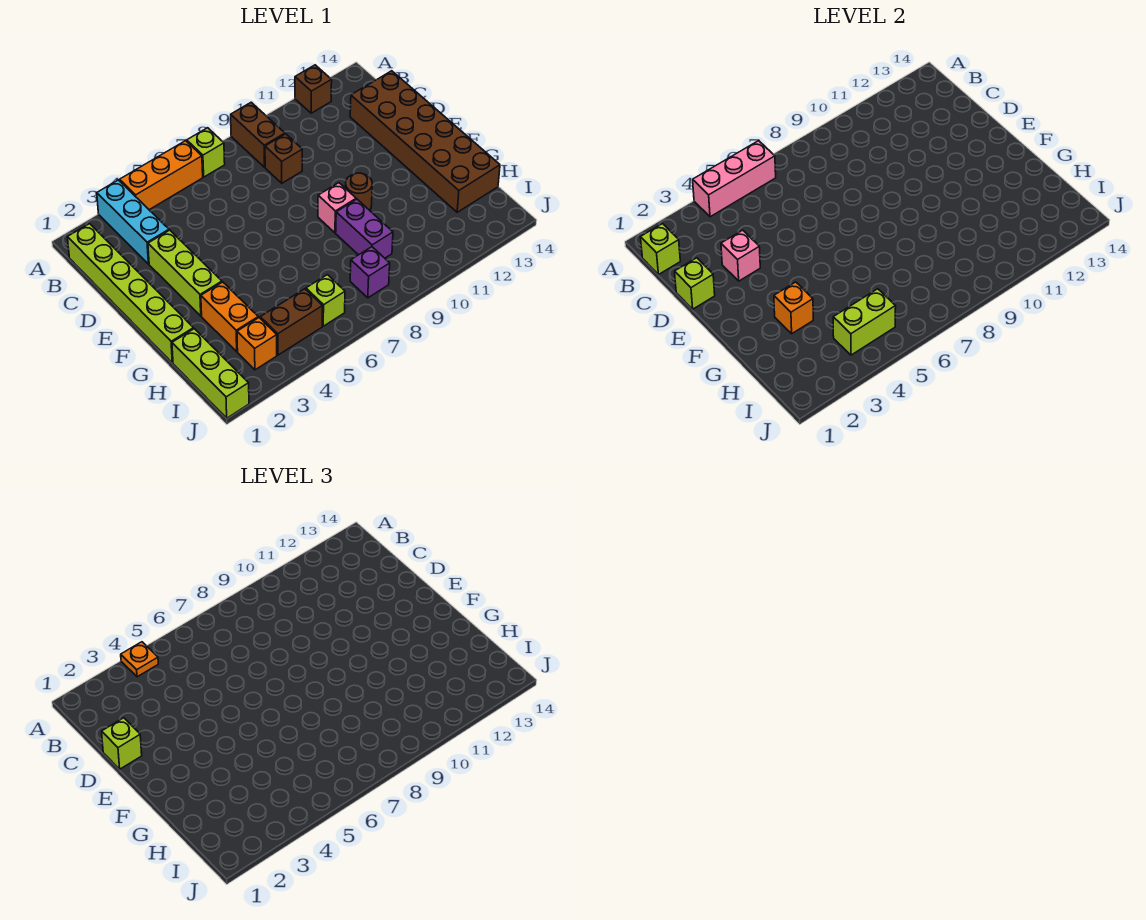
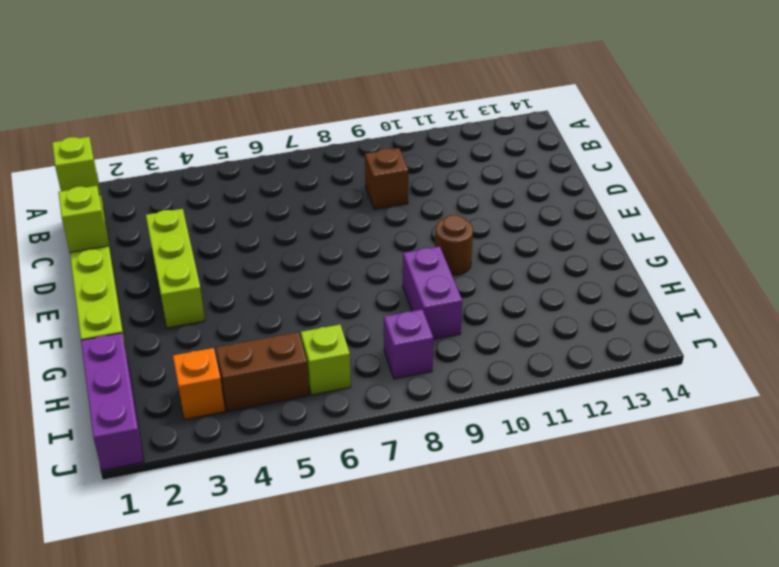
purple 1x3 brick [81,333,144,470] -> lime 1x3 brick [172,329,249,418]
none -> cyan 1x3 brick [97,180,169,264]
none -> orange 1x3 brick [120,141,203,210]
none -> lime 1x1 brick [187,128,225,177]

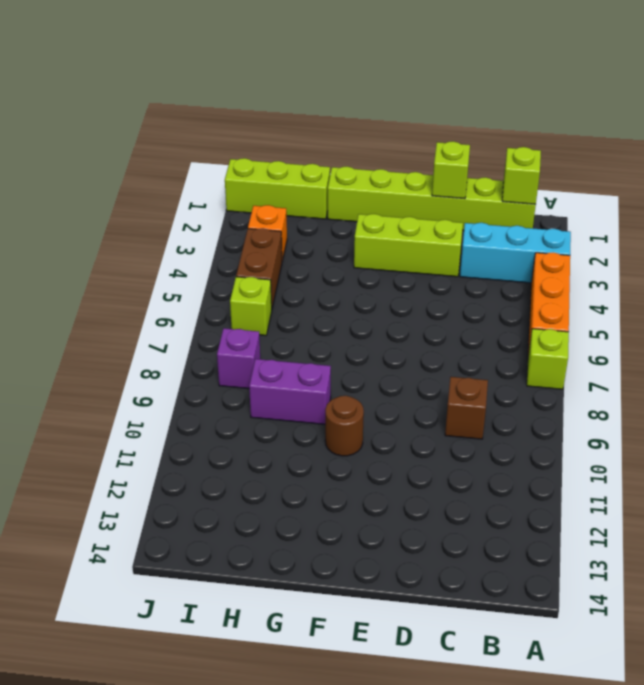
none -> brown 1x2 brick [231,102,285,167]
none -> brown 1x1 brick [295,65,332,113]
none -> brown 2x6 brick [350,71,500,212]

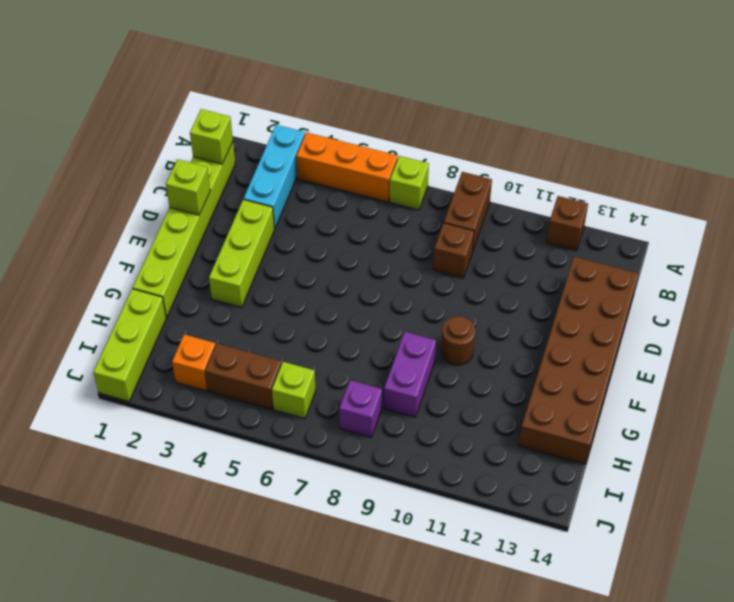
none -> pink 1x1 brick [318,183,356,233]
none -> orange 1x2 brick [201,282,258,352]
none -> pink 1x3 brick [693,141,776,217]

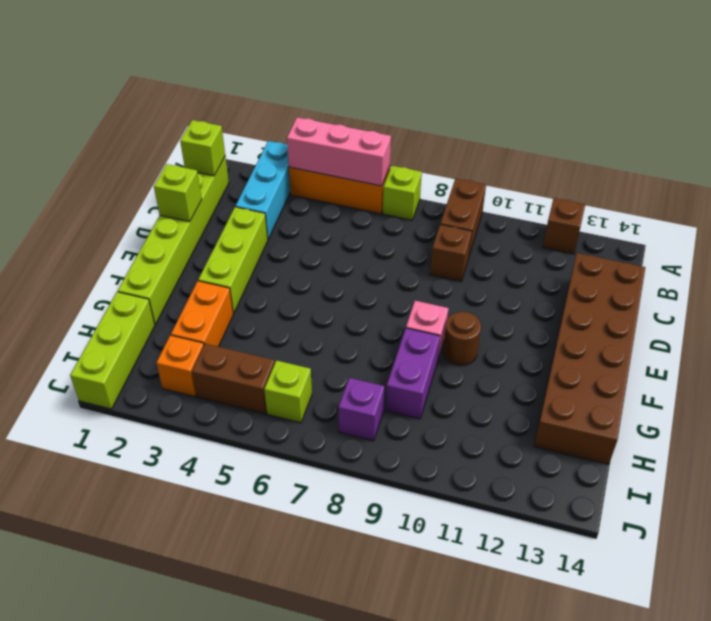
none -> pink 1x1 brick [721,230,760,281]
none -> orange 1x1 brick [774,282,813,334]
none -> lime 1x2 brick [833,289,896,355]

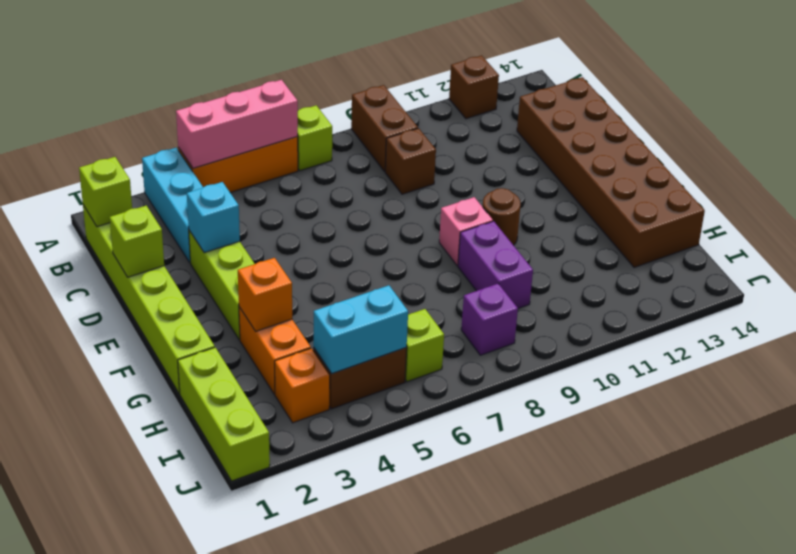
cyan 1x1 brick [187,182,240,253] -> pink 1x1 brick [721,230,760,281]
cyan 1x2 brick [313,285,408,374] -> lime 1x2 brick [833,289,896,355]
none -> orange 1x1 plate [121,642,158,677]
none -> lime 1x1 brick [102,718,142,769]

